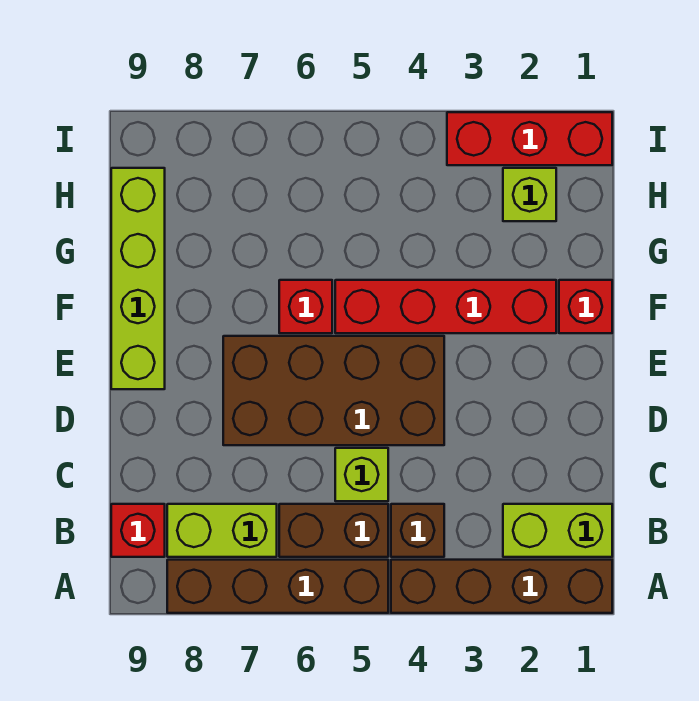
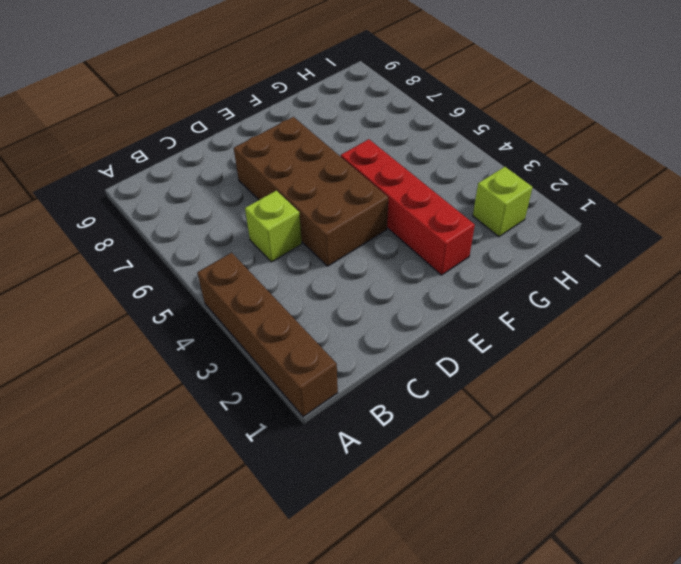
none -> brown 1x4 brick [167,560,388,613]
none -> lime 1x2 brick [503,504,612,557]
none -> brown 1x1 brick [391,504,444,557]

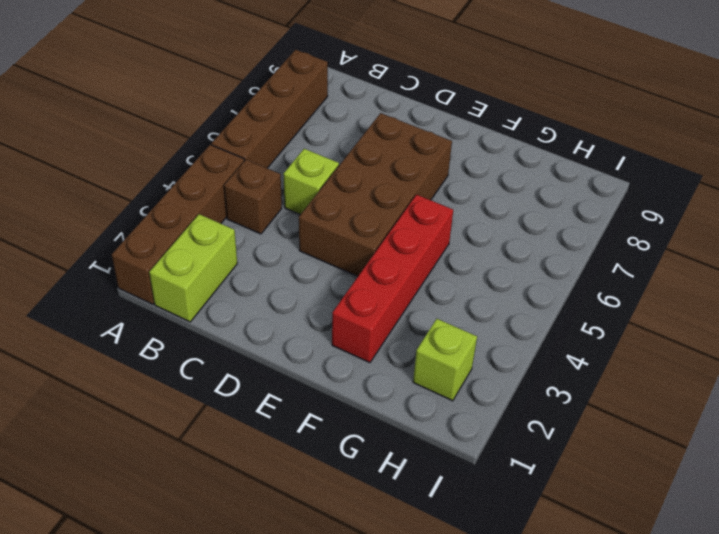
none -> brown 1x2 brick [279,504,388,557]
none -> lime 1x2 brick [167,504,277,557]
none -> red 1x1 brick [111,504,165,557]

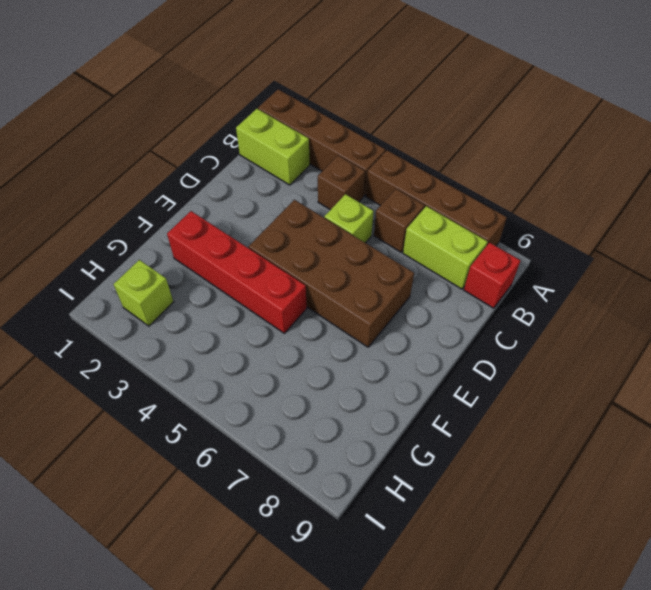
brown 1x1 brick [374,189,425,253] -> brown 1x2 brick [279,504,388,557]
none -> lime 1x4 brick [111,168,165,389]
none -> red 1x1 brick [559,280,612,333]
none -> red 1x1 brick [279,280,332,333]

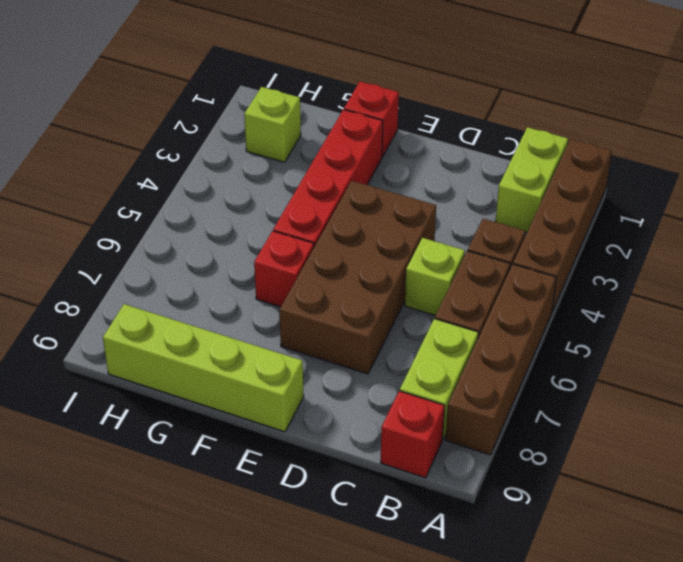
none -> red 1x3 brick [447,112,612,165]

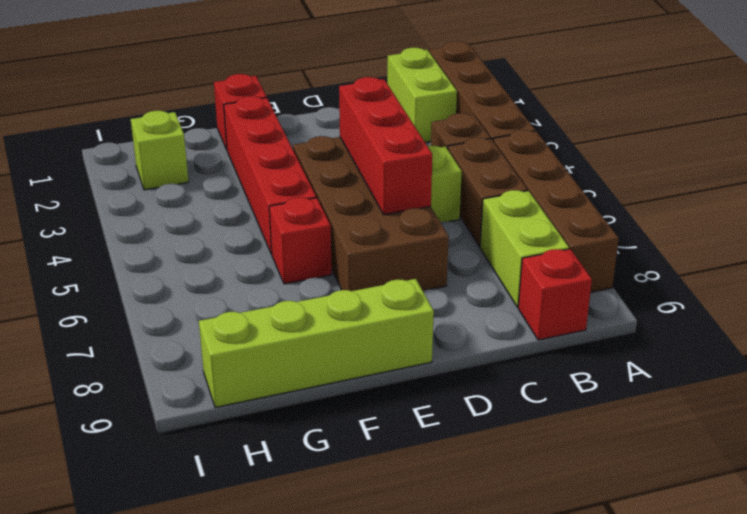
red 1x3 brick [339,77,432,215] -> red 1x3 brick moved to [447,112,612,165]

